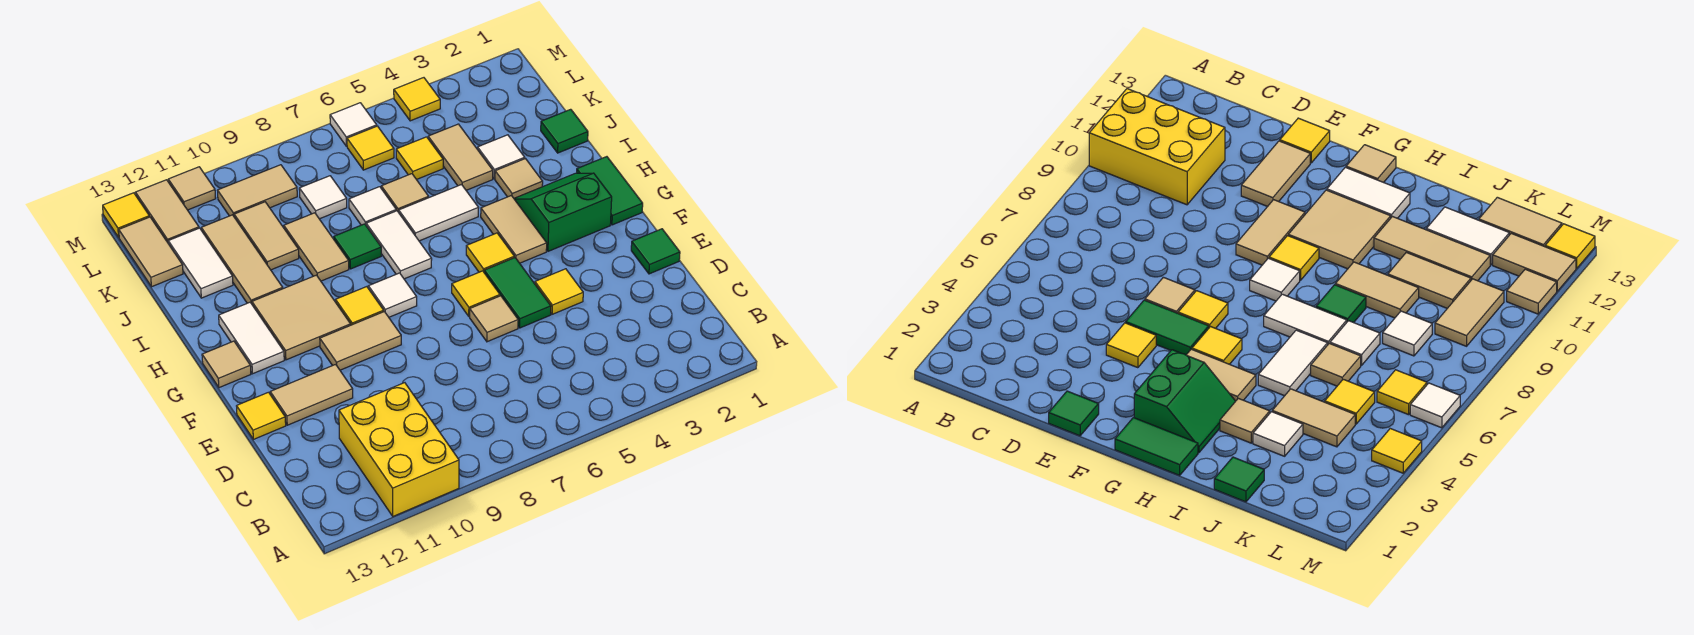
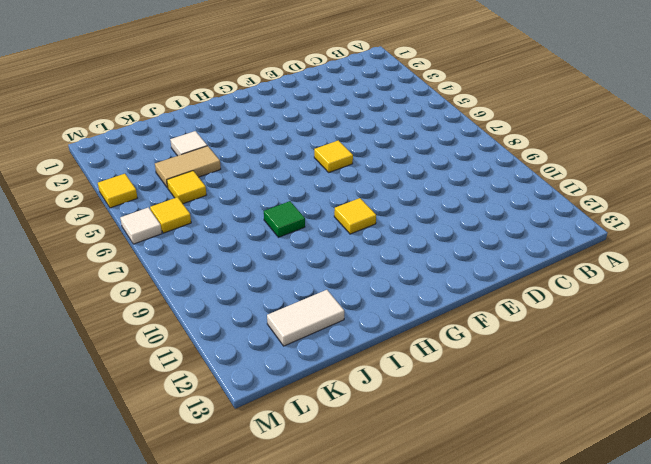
none -> yellow 2x3 brick [339,383,459,516]
none -> green 1x1 tile [631,229,680,274]
none -> yellow 1x1 tile [535,269,583,314]
none -> green 1x2 tile [484,258,551,328]

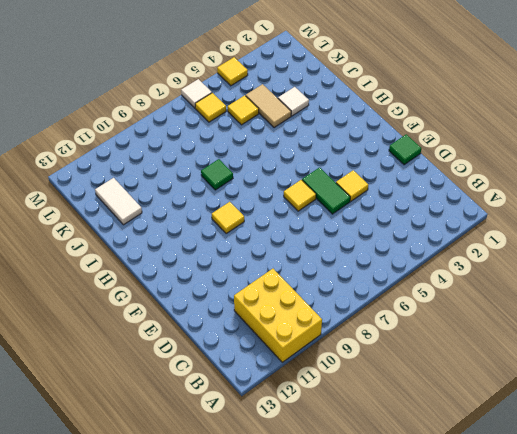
none -> tan 1x1 tile [470,296,518,342]
none -> tan 1x2 tile [270,364,353,425]
none -> yellow 1x1 tile [237,392,286,439]
none -> tan 1x2 tile [320,312,401,370]

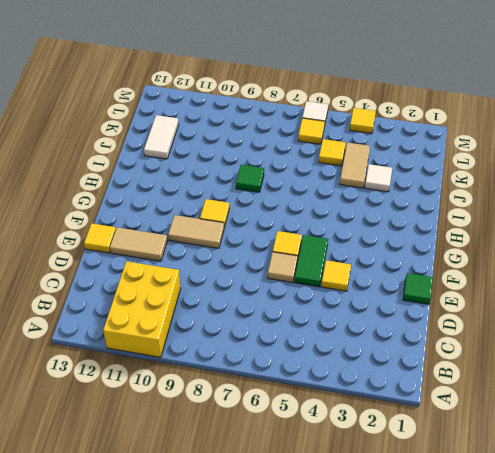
none -> green 1x2 tile [577,157,643,225]
none -> green 2x2 slope [514,173,612,251]
none -> tan 1x2 tile [481,196,547,263]
none -> yellow 1x1 tile [466,233,514,272]

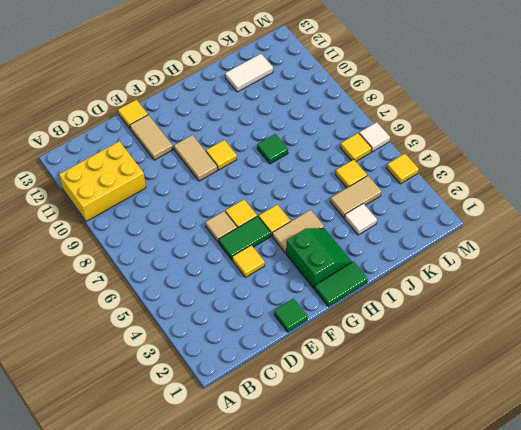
none -> white 1x1 tile [368,273,417,317]
none -> tan 2x2 tile [252,275,351,360]
none -> white 1x2 tile [219,302,284,374]
none -> tan 1x1 tile [202,341,251,388]

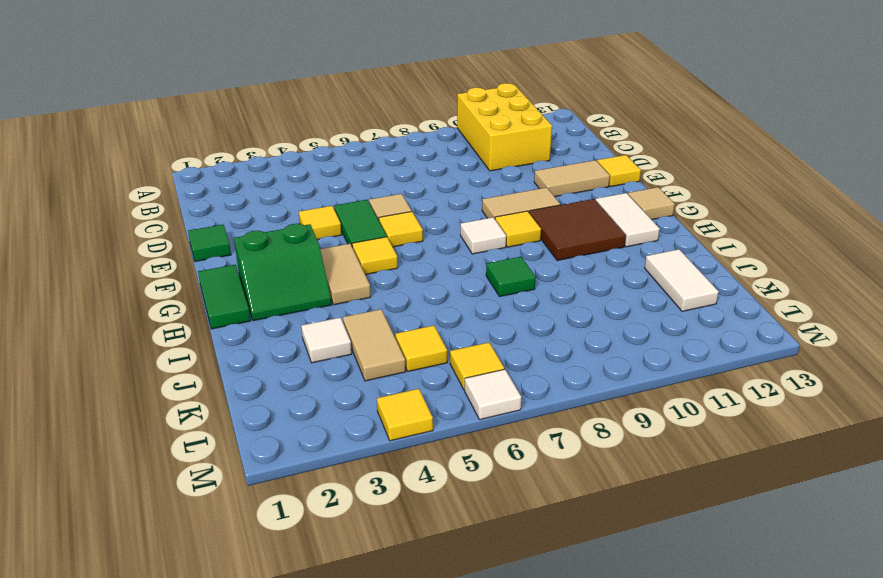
brown 2x2 tile [529,199,626,261] -> tan 2x2 tile [252,275,351,360]
none -> white 1x2 tile [366,211,432,279]
none -> tan 1x1 tile [495,159,543,198]
none -> white 1x2 tile [399,185,478,241]
none -> tan 1x2 tile [284,213,349,281]

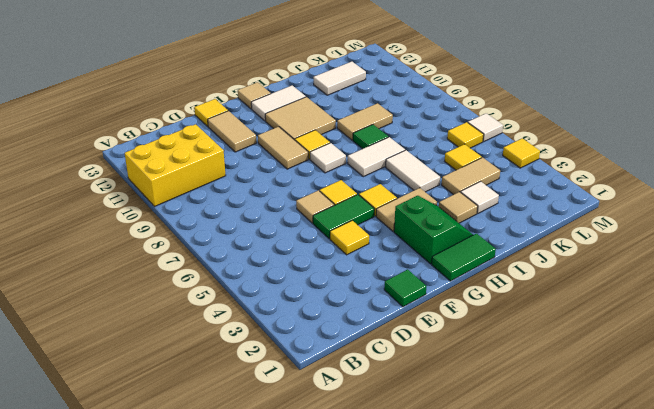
none -> tan 1x3 tile [201,215,283,304]
none -> green 1x1 tile [541,109,588,153]
none -> tan 1x1 tile [381,174,429,212]
none -> white 1x1 tile [349,187,396,225]

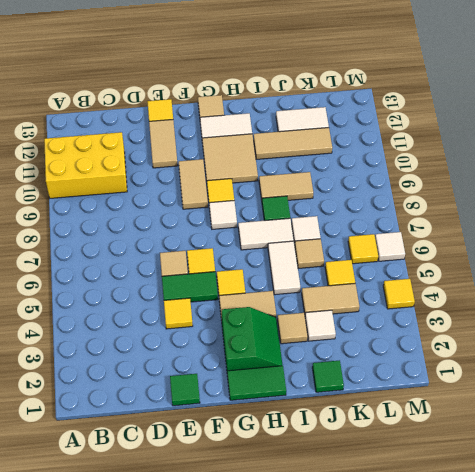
none -> tan 1x2 tile [234,202,299,270]
none -> white 1x1 tile [299,176,347,219]
none -> tan 1x2 tile [119,217,183,287]
none -> tan 1x2 tile [218,165,297,216]

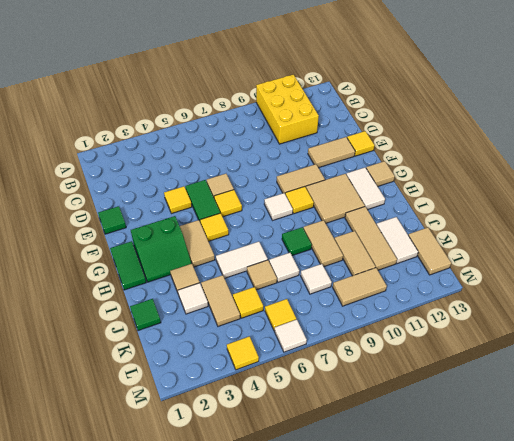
none -> white 1x2 tile [366,211,432,279]
none -> tan 1x2 tile [135,180,199,242]
none -> tan 1x1 tile [168,167,216,210]
none -> yellow 1x1 tile [103,193,149,237]

